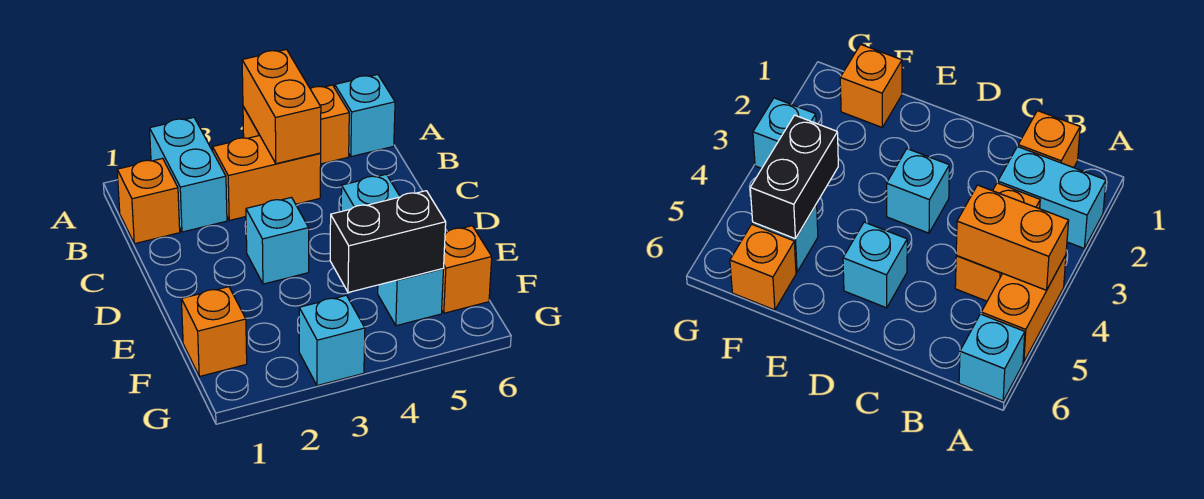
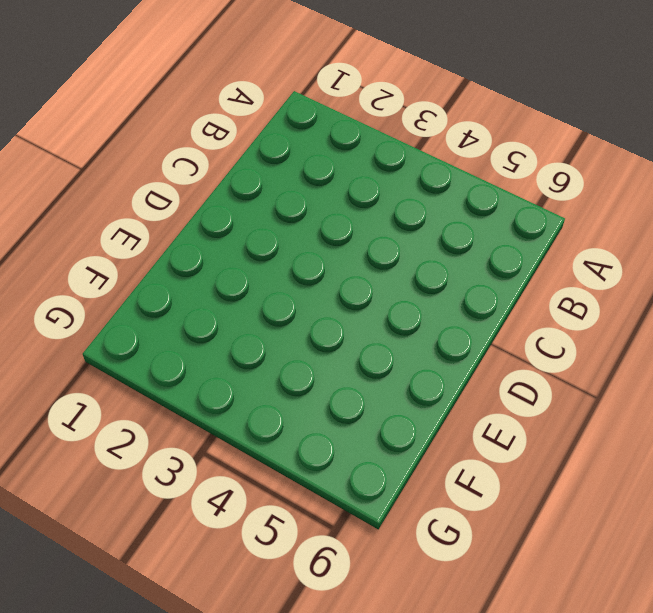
none -> cyan 1x2 brick [150,117,227,232]
none -> orange 1x2 brick [243,85,349,164]
none -> cyan 1x1 brick [335,74,395,157]

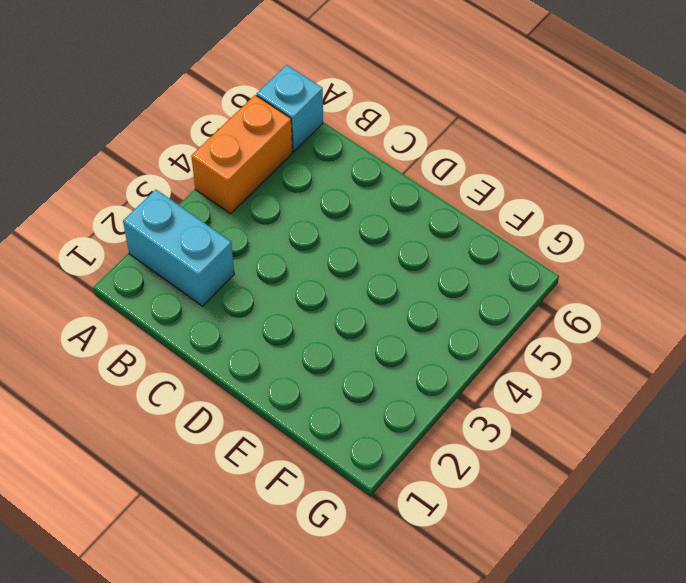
none -> orange 1x1 brick [117,158,180,244]
none -> orange 1x2 brick [213,135,321,220]
none -> cyan 1x1 brick [246,197,309,284]

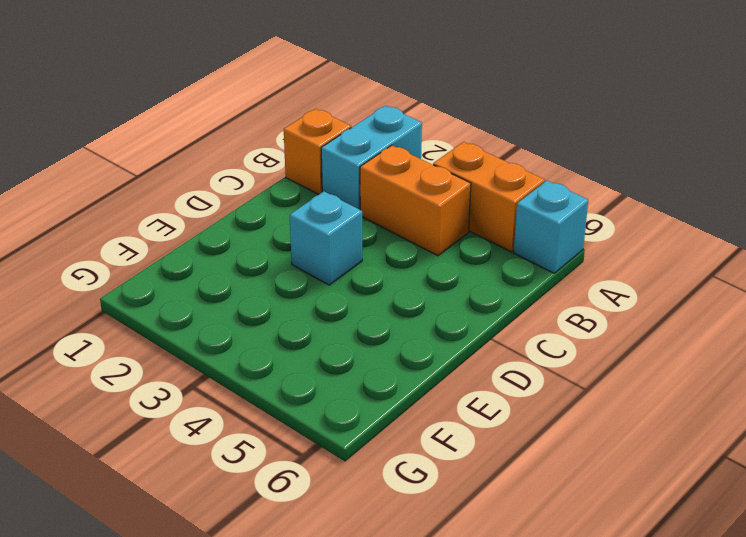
none -> cyan 1x1 brick [341,174,400,211]
none -> orange 1x1 brick [181,287,247,376]
none -> cyan 1x1 brick [378,269,444,326]

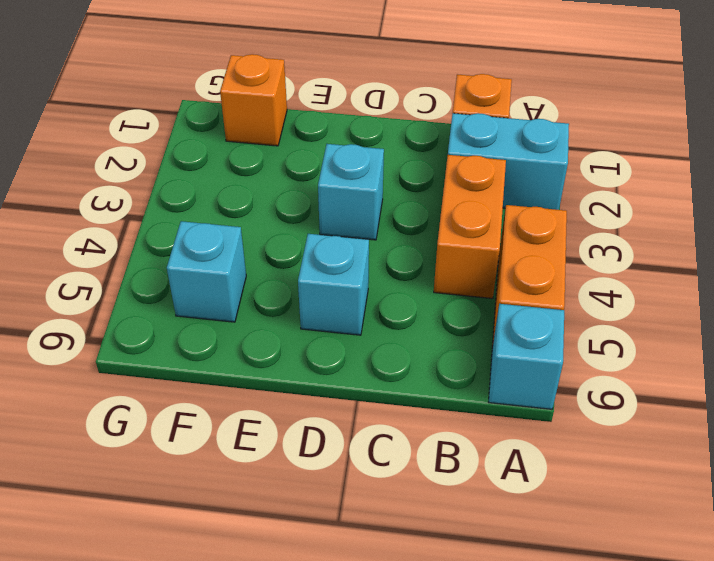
none -> orange 1x1 brick [442,226,492,313]
none -> cyan 1x1 brick [299,295,365,386]
none -> orange 1x2 brick [242,49,321,164]

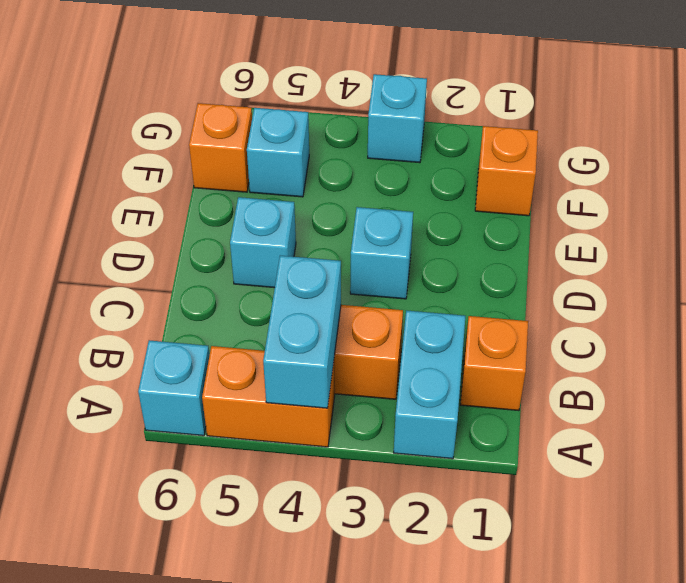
cyan 1x2 brick [263,256,341,408] -> orange 1x2 brick [242,49,321,164]
none -> black 1x2 brick [330,191,446,292]

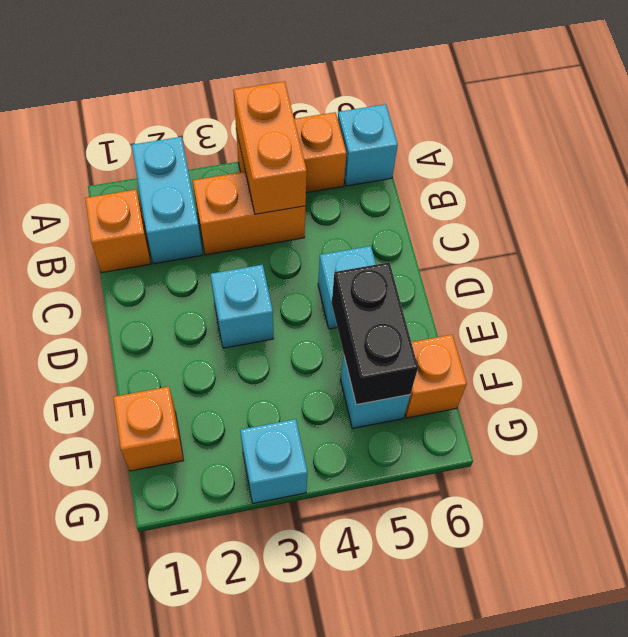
black 1x2 brick [332,262,418,405] -> black 1x2 brick turned to [330,191,446,292]

